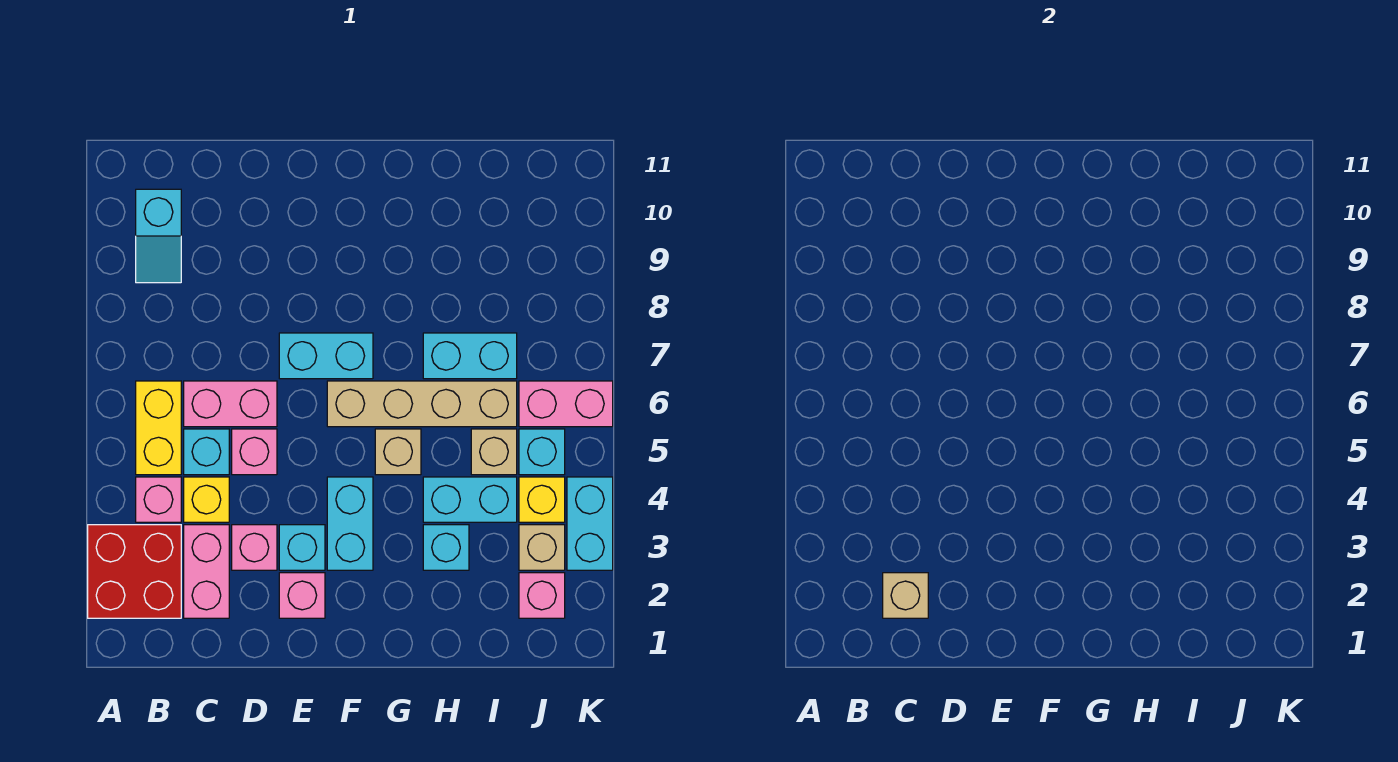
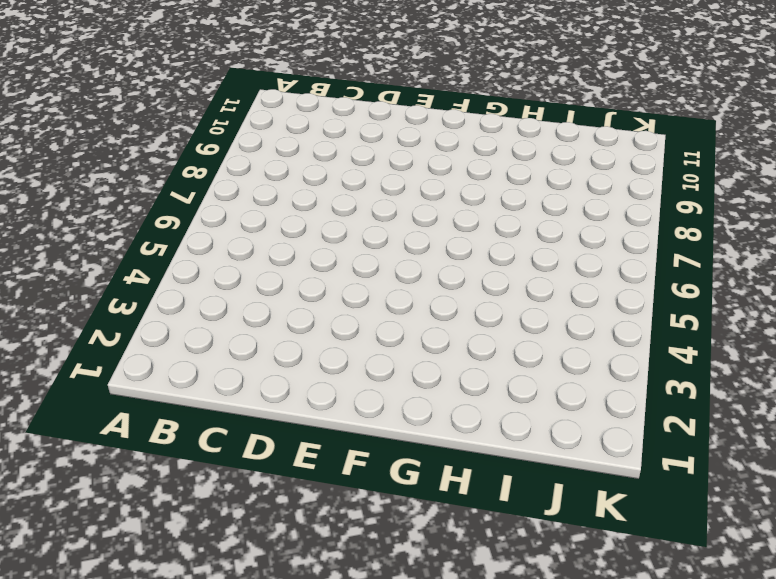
none -> red 2x2 brick [88,525,181,618]
none -> pink 1x1 brick [136,477,181,522]
none -> yellow 1x2 brick [136,381,181,475]

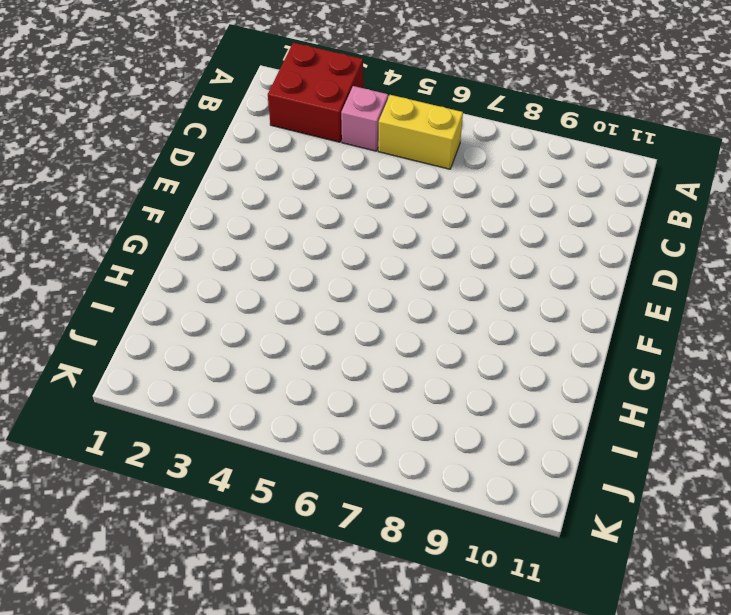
none -> cyan 1x2 slope [136,189,181,283]
none -> pink 1x2 brick [184,525,229,618]
none -> yellow 1x1 brick [184,477,229,522]

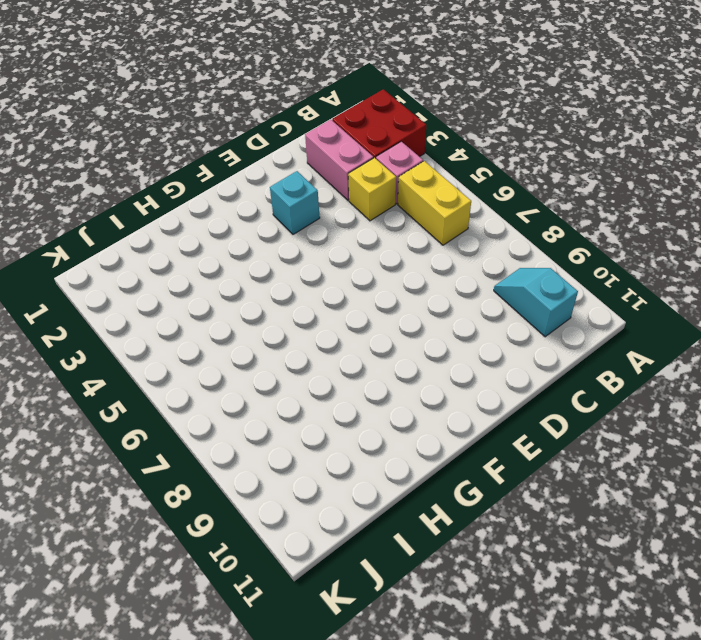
none -> cyan 1x1 brick [184,429,229,475]
none -> pink 1x2 brick [184,381,277,427]
none -> pink 1x1 brick [232,525,277,570]

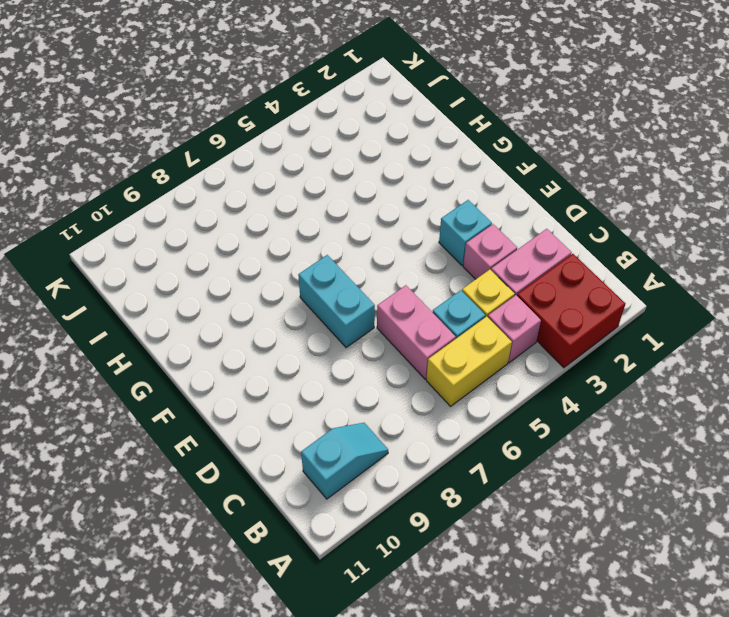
none -> pink 1x1 brick [232,429,277,475]
none -> pink 1x1 brick [279,573,325,618]
none -> cyan 1x2 brick [327,477,373,570]

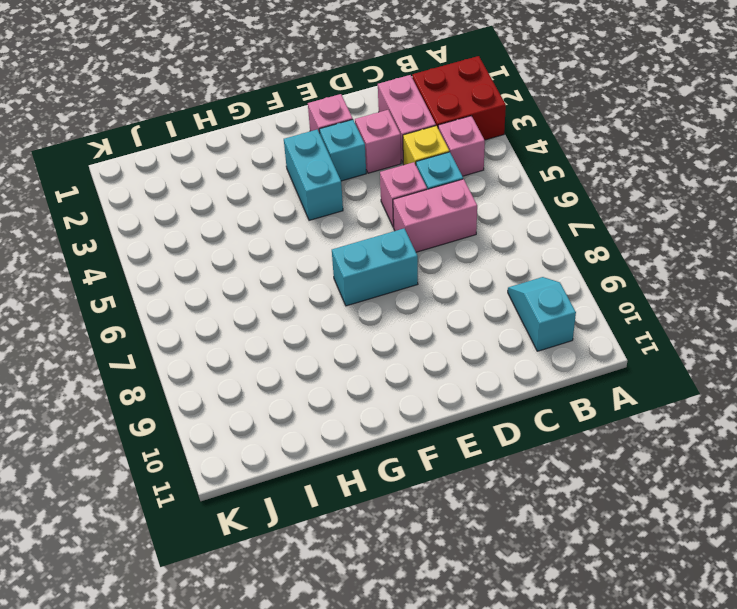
none -> yellow 1x2 brick [136,381,181,475]
none -> tan 1x4 brick [327,381,517,427]
none -> tan 1x1 brick [375,429,421,475]

